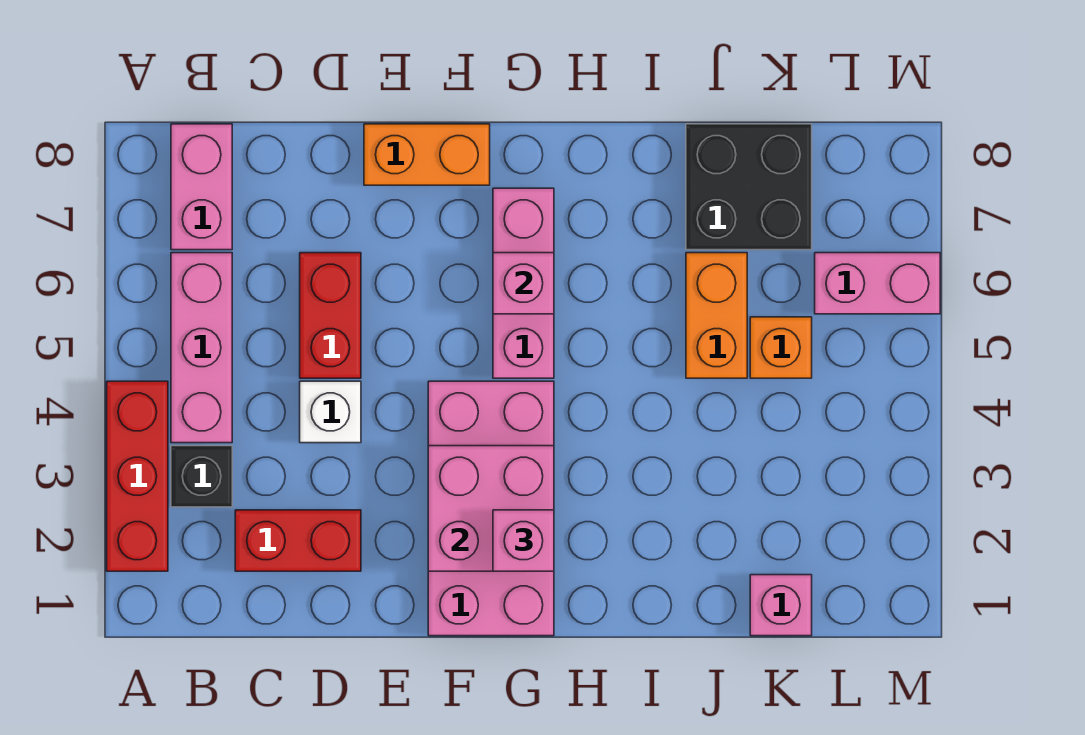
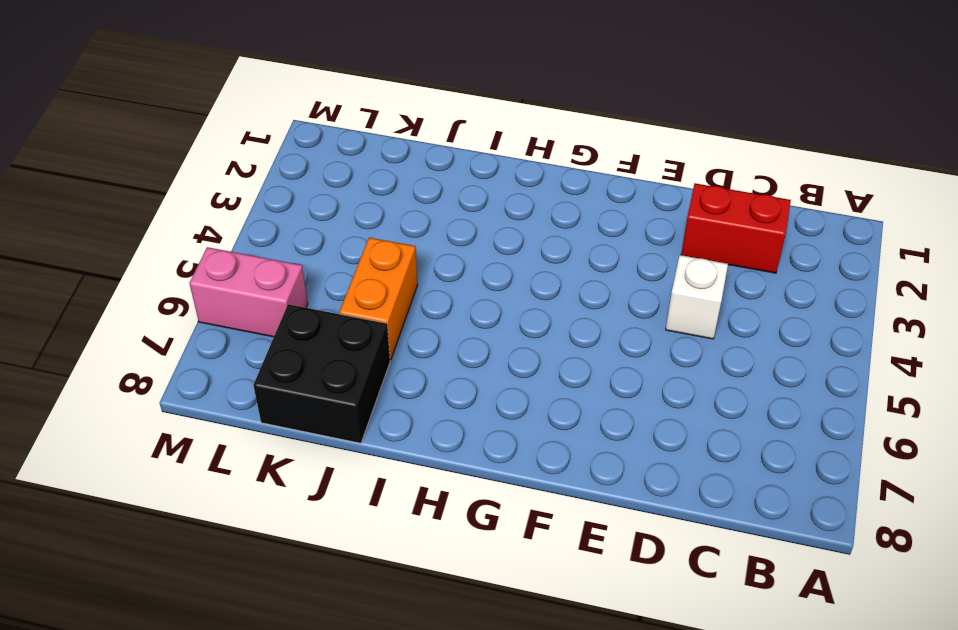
none -> red 1x3 brick [107,381,168,571]
none -> black 1x1 brick [171,446,232,507]
none -> pink 1x3 brick [171,253,232,443]

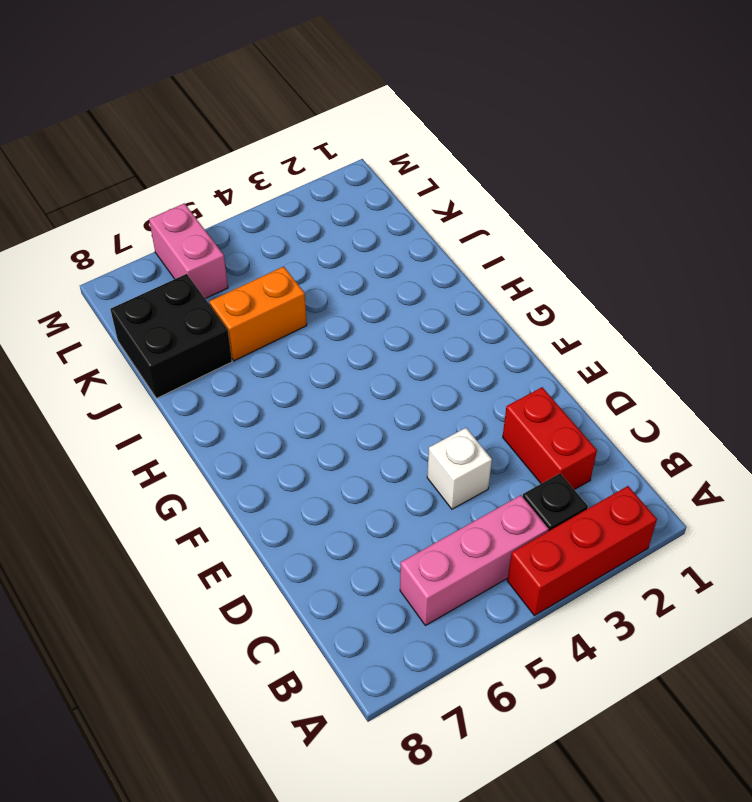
none -> pink 1x2 brick [171,124,232,250]
none -> red 1x2 brick [300,253,361,378]
none -> orange 1x2 brick [364,124,490,185]

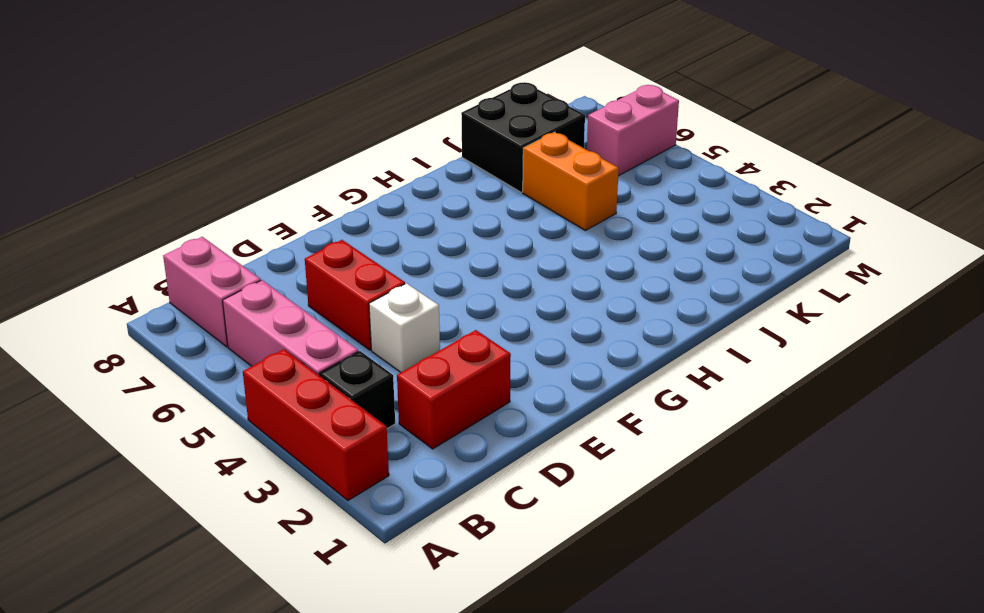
none -> orange 1x2 brick [364,124,490,185]
none -> pink 2x4 brick [428,381,554,636]
none -> pink 1x3 brick [493,188,554,378]

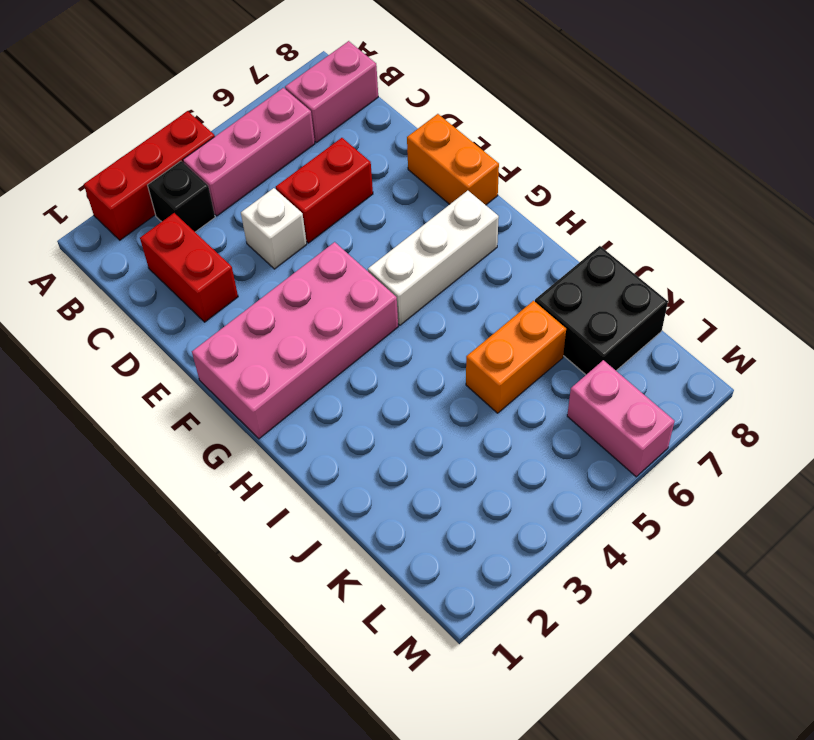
white 1x3 brick [368,191,499,325] -> pink 1x3 brick [493,188,554,378]
none -> pink 1x1 brick [750,575,812,636]
none -> orange 1x1 brick [750,317,812,378]
none -> pink 2x2 brick [428,446,554,571]

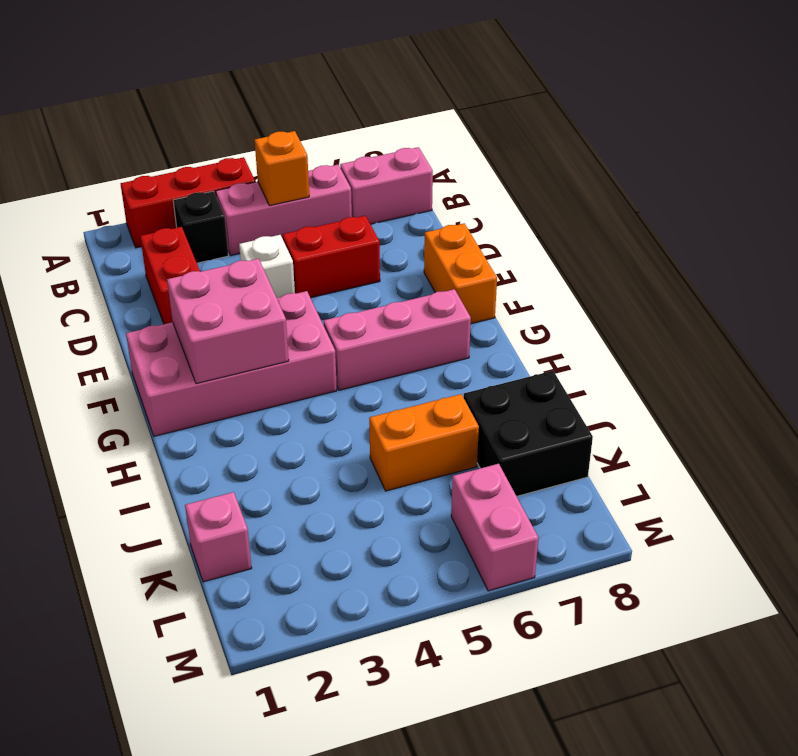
orange 1x1 brick [255,131,309,206] -> orange 1x1 brick moved to [750,317,812,378]
none -> pink 1x1 brick [493,253,554,314]
none -> pink 1x1 brick [493,510,554,571]

